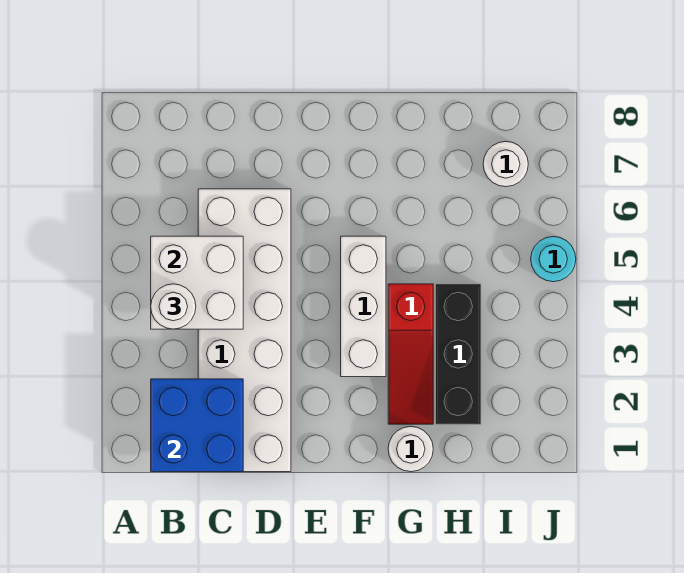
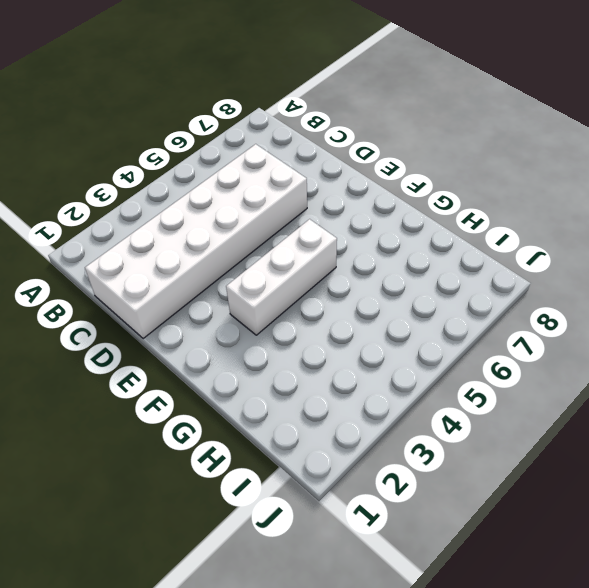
none -> white 1x1 round brick [388,426,433,472]
none -> red 1x3 slope [388,284,433,424]

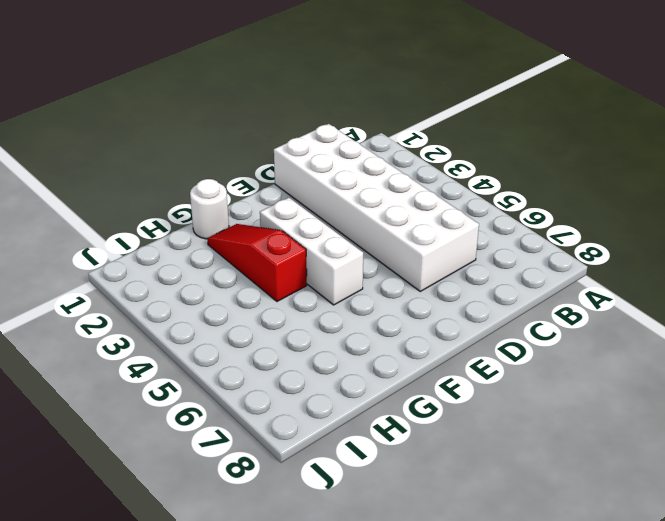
none -> black 1x3 brick [436,284,481,424]
none -> white 1x1 round brick [483,142,528,187]

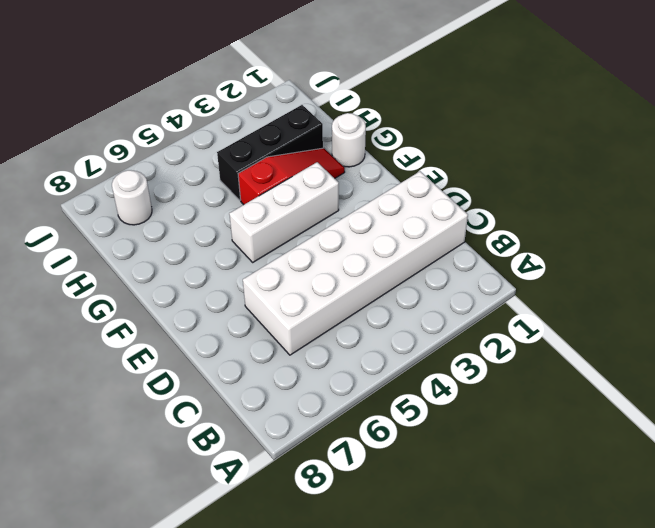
none -> cyan 1x1 round brick [531,236,576,282]
none -> blue 2x2 brick [151,379,243,472]

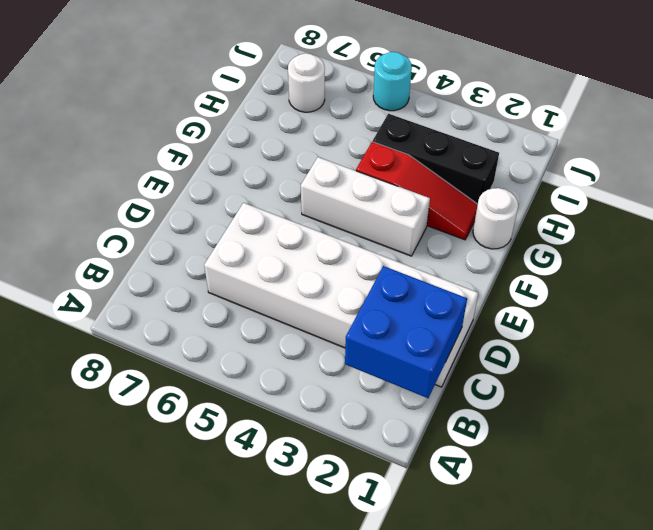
none -> white 2x2 brick [151,236,243,329]
none -> white 1x1 round brick [151,284,196,329]

